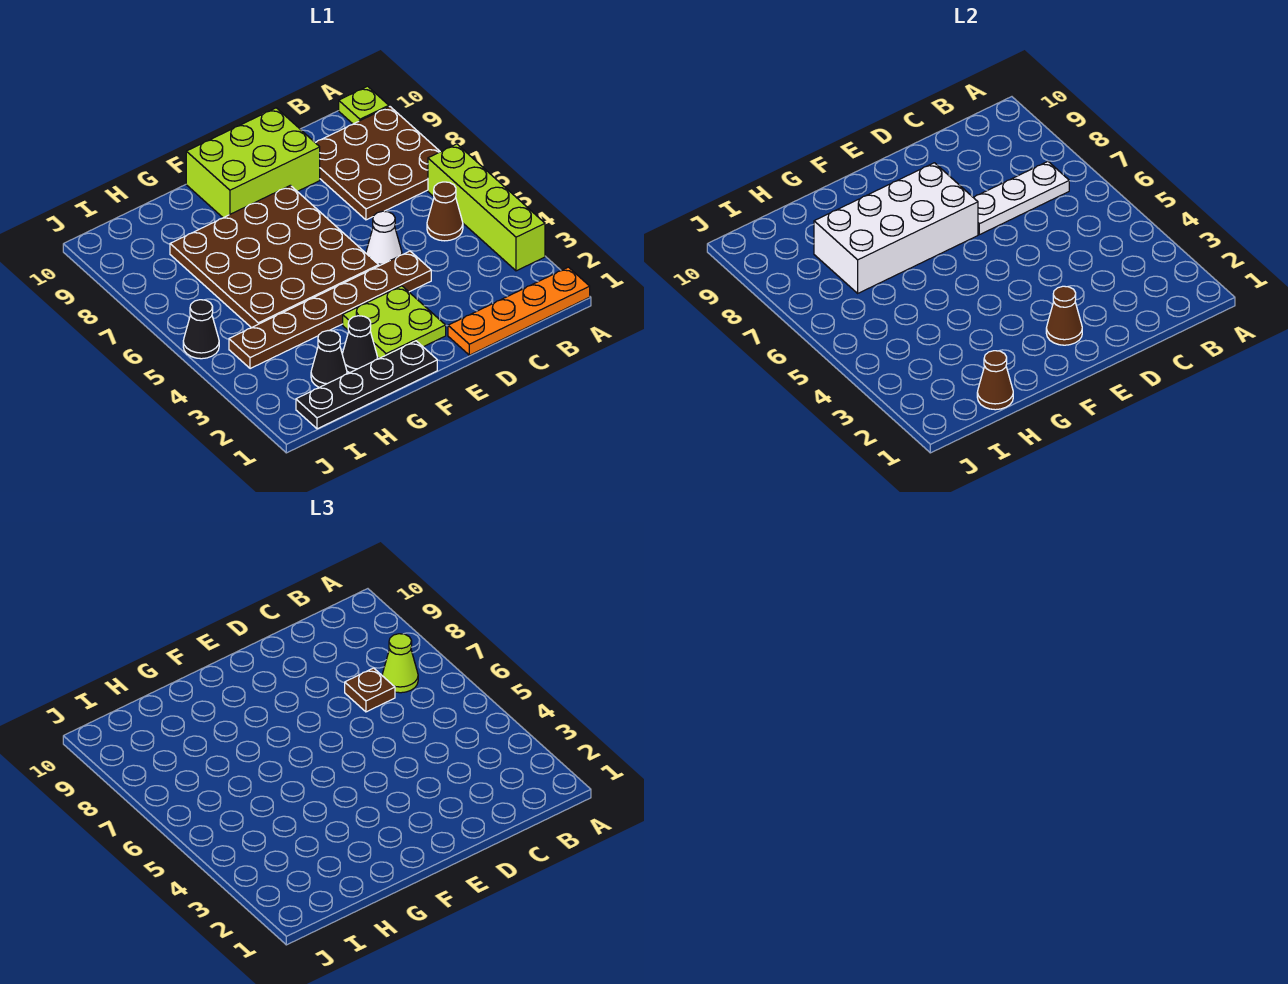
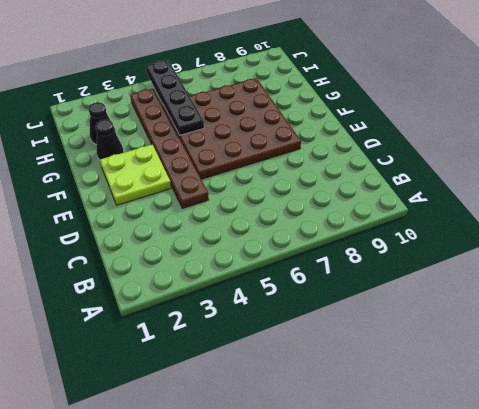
black 1x4 plate [146,60,204,135] -> black 1x4 plate moved to [296,341,437,429]
none -> orange 1x4 plate [448,267,590,355]
none -> lime 1x4 brick [428,144,545,271]
none -> brown 3x3 plate [315,107,440,220]

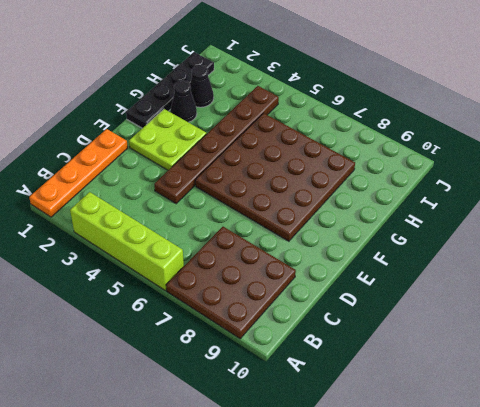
none -> lime 1x1 plate [339,86,389,124]
none -> brown 1x1 cone [427,182,463,241]
none -> white 1x1 cone [366,211,402,266]

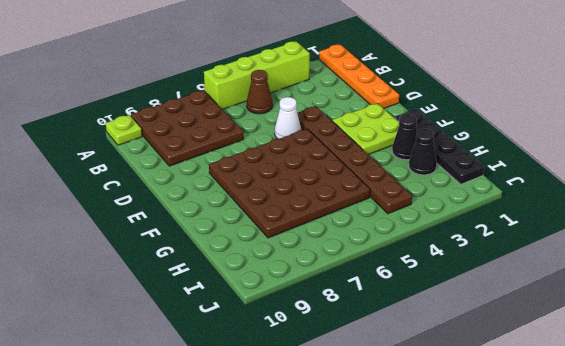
none -> lime 2x3 brick [186,108,320,218]
none -> black 1x1 cone [183,300,219,359]
none -> white 1x3 plate [973,162,1069,235]

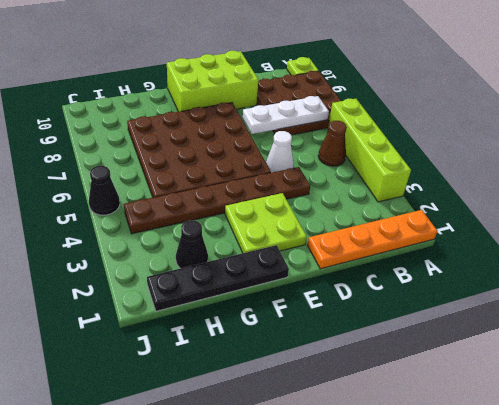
none -> black 1x1 cone [342,316,378,373]
none -> brown 1x1 cone [1046,286,1082,345]
none -> white 2x4 brick [814,163,978,293]

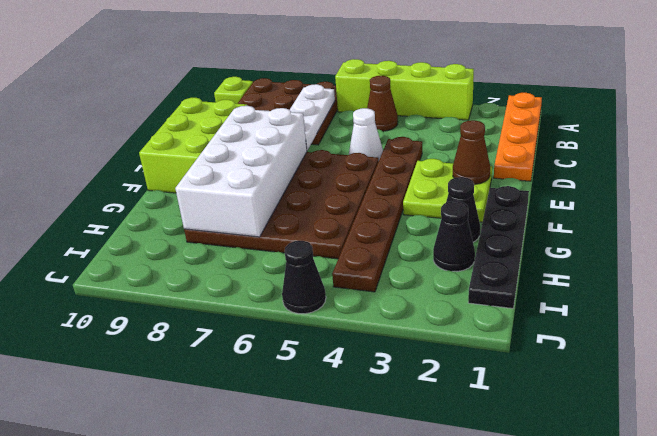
none -> brown 1x1 cone [977,351,1013,410]
none -> lime 1x1 cone [382,634,418,693]
none -> brown 1x1 plate [345,668,395,712]

